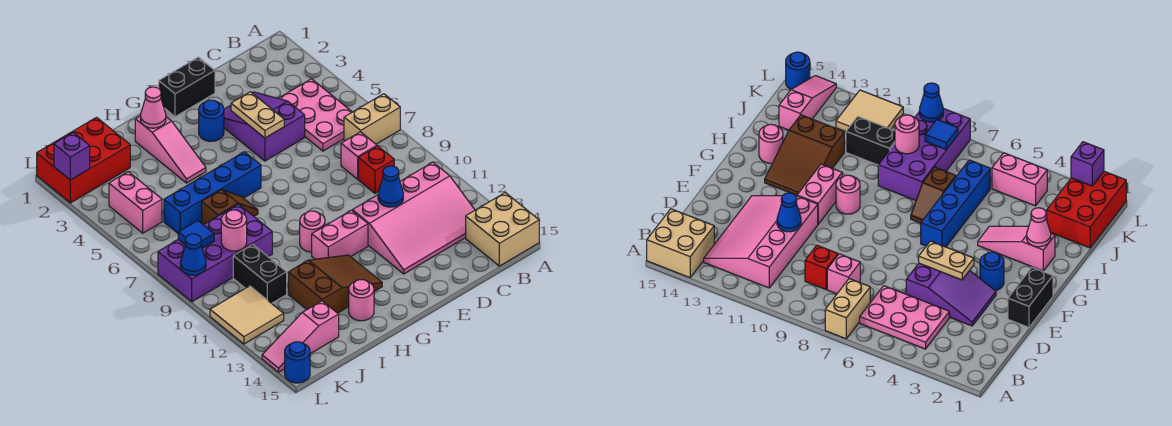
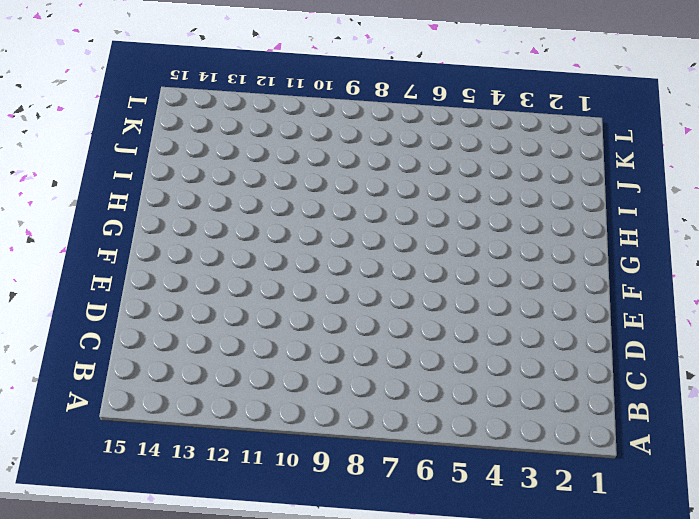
none -> tan 1x2 brick [344,94,400,144]
none -> tan 2x2 brick [466,193,539,266]
none -> pink 2x3 plate [278,79,352,151]
none -> pink 3x4 slope [352,162,475,274]

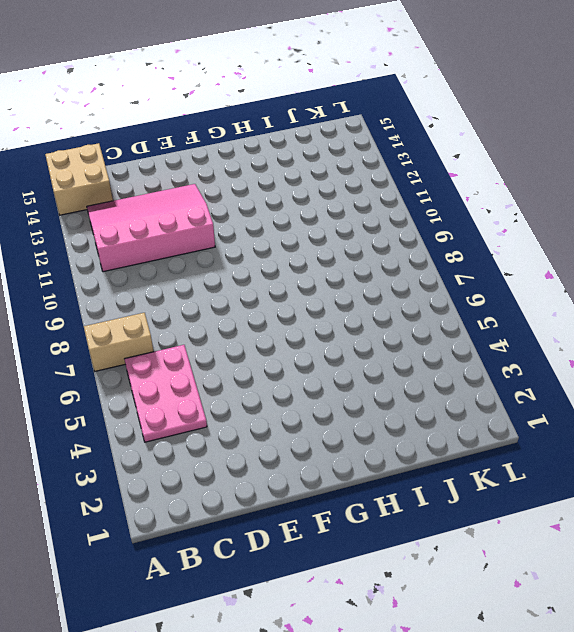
none -> pink 1x1 brick [341,132,377,179]
none -> red 1x1 brick [358,146,394,193]
none -> purple 2x3 slope [224,92,305,161]
none -> black 1x2 brick [159,57,215,117]

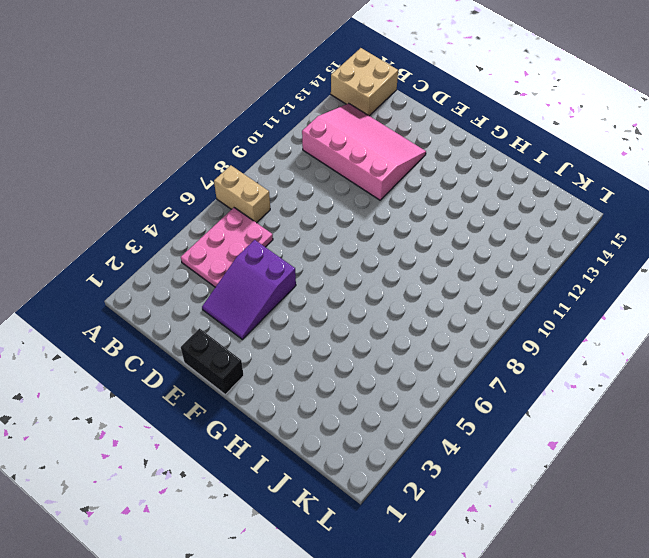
none -> pink 1x1 brick [341,132,377,179]
none -> red 1x1 brick [358,146,394,193]
none -> blue 1x1 round brick [199,100,224,141]
none -> pink 1x2 brick [312,210,368,259]

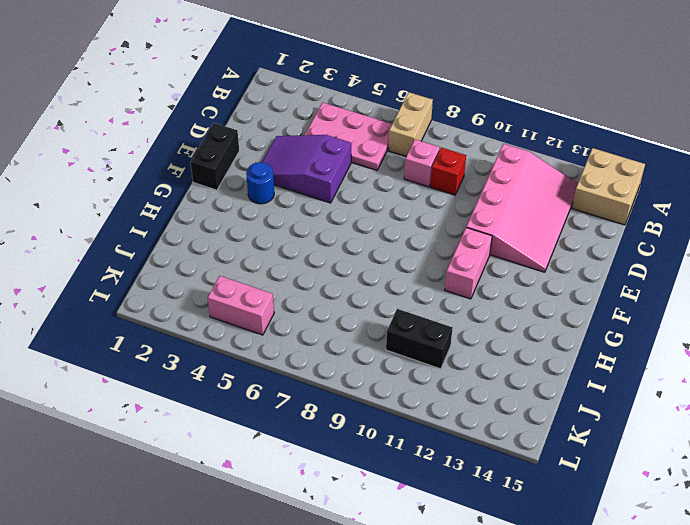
none -> blue 1x4 brick [164,152,261,233]
none -> pink 1x1 round brick [300,211,325,252]
none -> brown 2x3 slope [288,255,382,313]
none -> pink 1x3 slope [135,116,206,183]

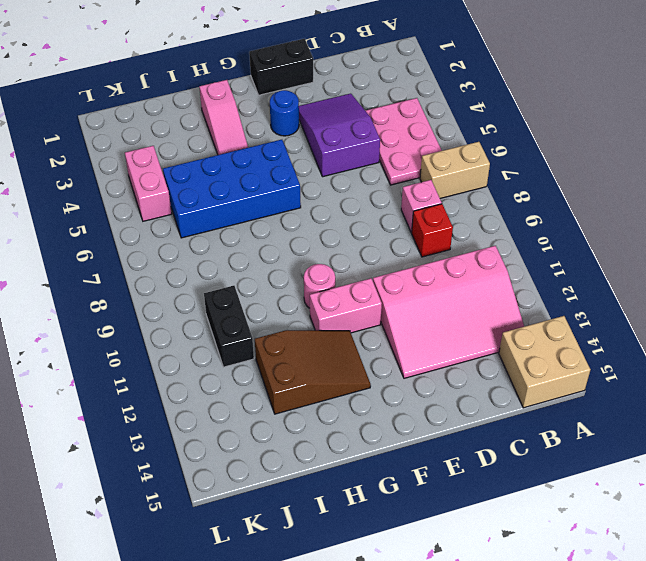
blue 2x4 brick [163,140,301,238] -> blue 1x4 brick [164,152,261,233]
none -> brown 1x2 slope [202,190,258,225]
none -> pink 1x1 round brick [349,280,374,321]
none -> purple 2x4 brick [158,204,272,302]
none -> red 2x3 brick [37,117,130,203]

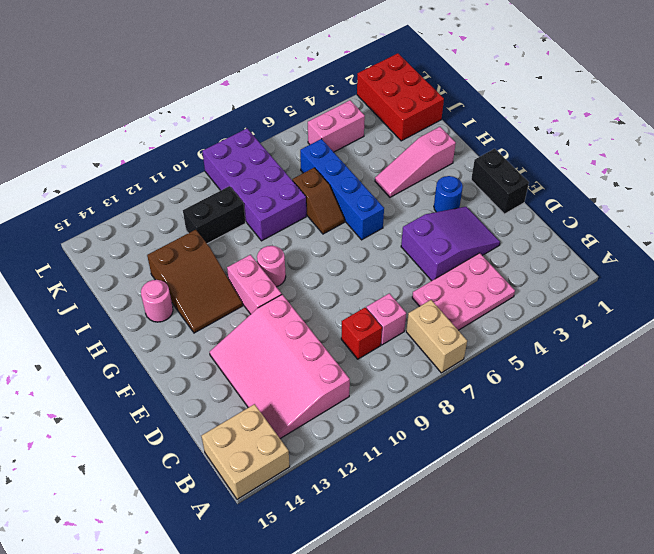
none -> pink 1x3 slope [262,301,339,372]
none -> tan 2x2 tile [210,286,284,344]
none -> blue 1x1 round brick [285,342,310,383]
none -> blue 1x1 cone [378,166,403,207]

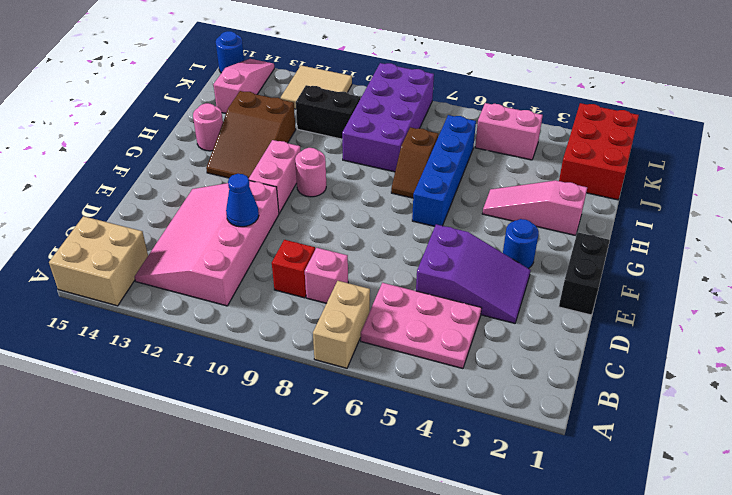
none -> tan 1x2 plate [231,92,284,138]
none -> pink 1x1 cone [141,87,166,128]
none -> pink 1x1 round brick [221,210,247,251]
none -> blue 1x1 tile [178,220,214,248]

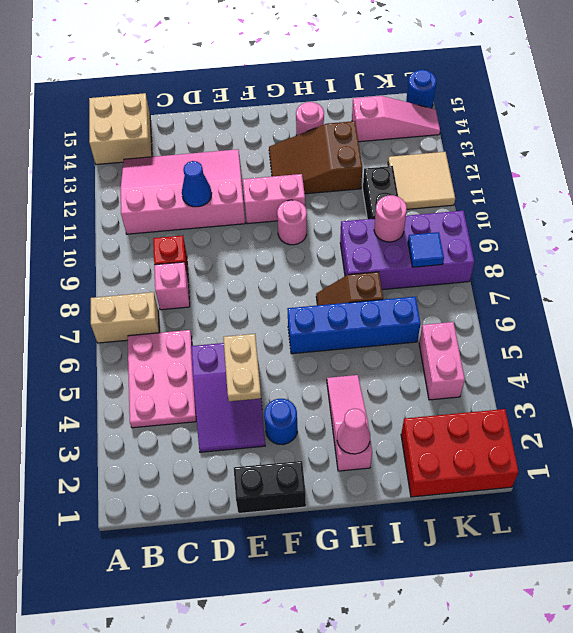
none -> purple 1x1 brick [54,132,90,180]
none -> blue 1x1 cone [181,234,206,275]

